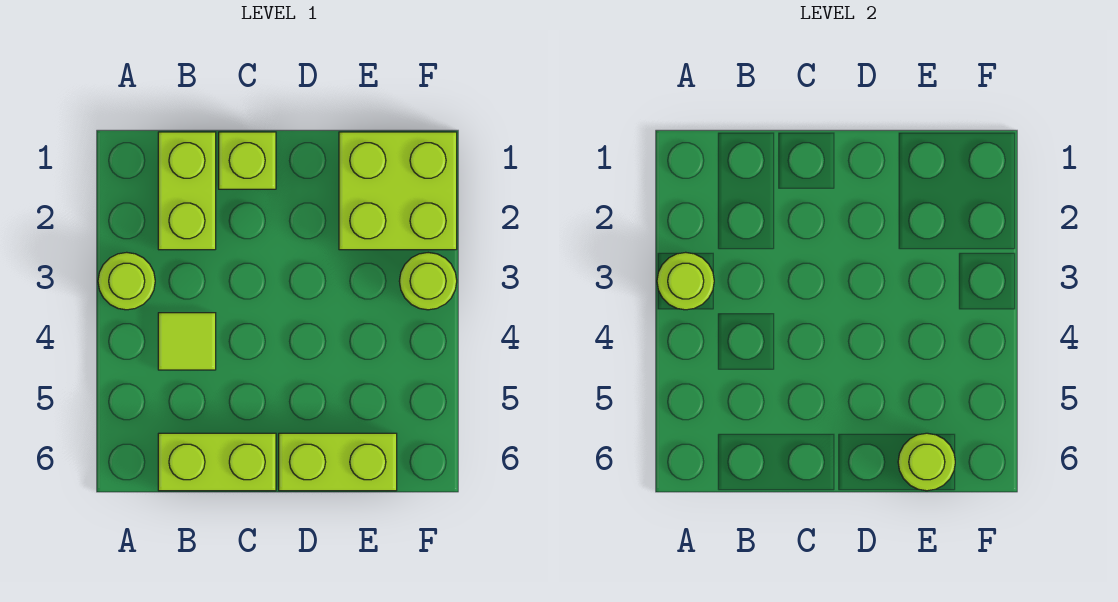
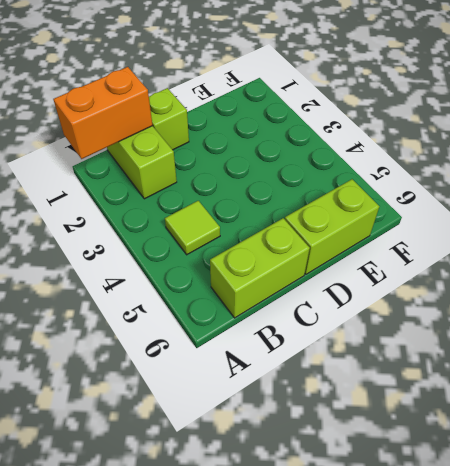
orange 1x2 brick [53,67,153,159] -> none
none -> lime 1x1 round brick [98,252,155,310]
none -> lime 2x2 brick [339,132,457,250]

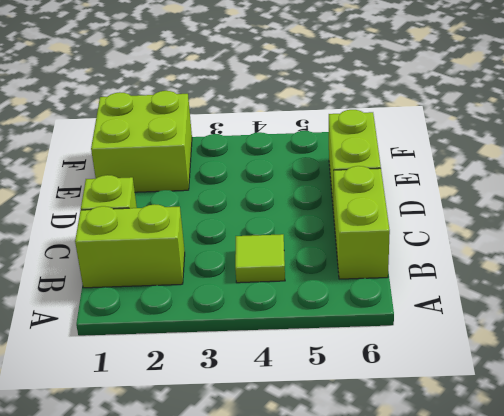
none -> lime 1x1 round brick [98,252,155,310]
none -> lime 1x1 round brick [399,253,457,310]

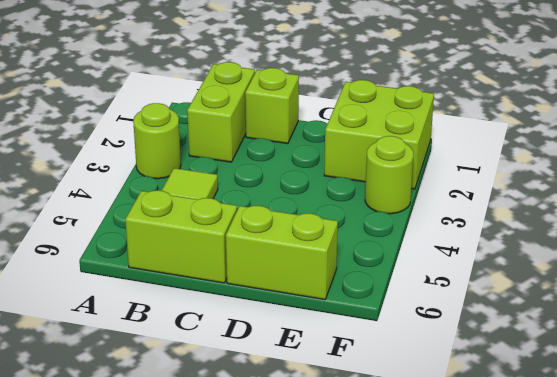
none -> lime 1x1 round brick [657,252,714,310]
none -> lime 1x1 round brick [898,433,955,491]

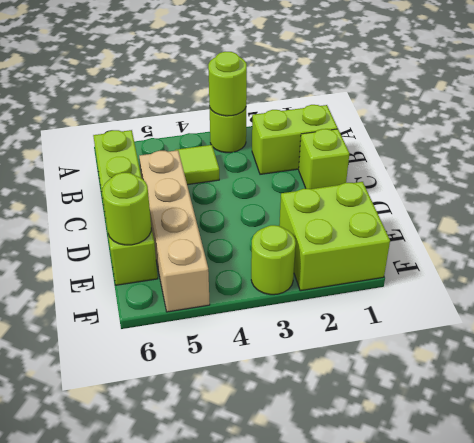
tan 1x4 brick [139,150,210,312] -> none

